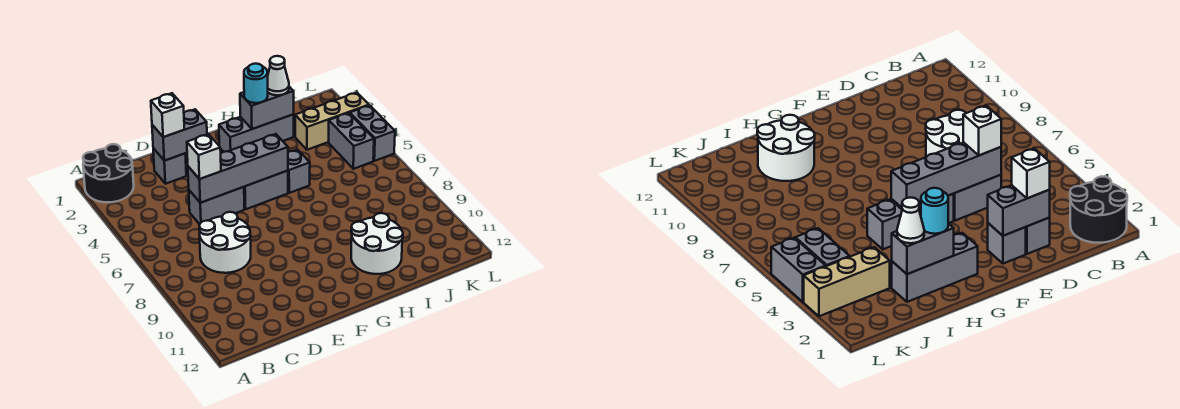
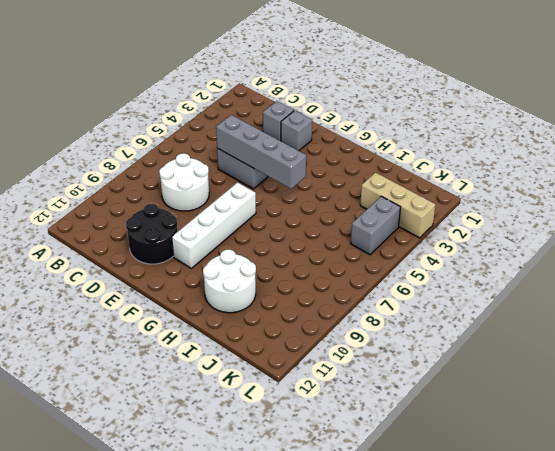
black 2x2 round brick [126,204,178,264] -> black 2x2 round brick moved to [83,144,134,202]
white 1x4 brick [172,183,256,268] -> none
none -> grey 1x2 brick [244,171,288,209]
none -> grey 1x3 brick [219,114,294,152]
none -> grey 1x1 brick [288,150,310,193]

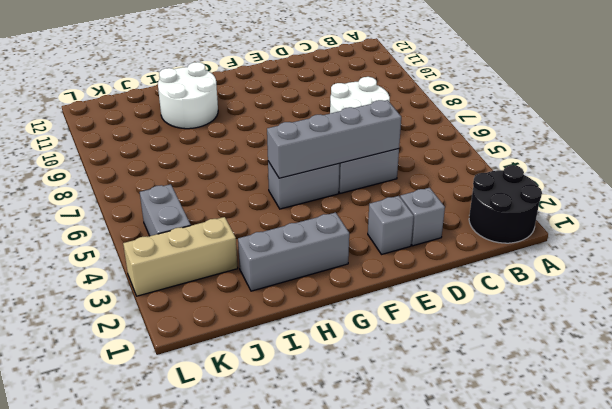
none -> grey 1x1 brick [288,150,310,193]
none -> grey 1x2 brick [350,105,395,161]
none -> grey 1x2 brick [152,109,207,161]

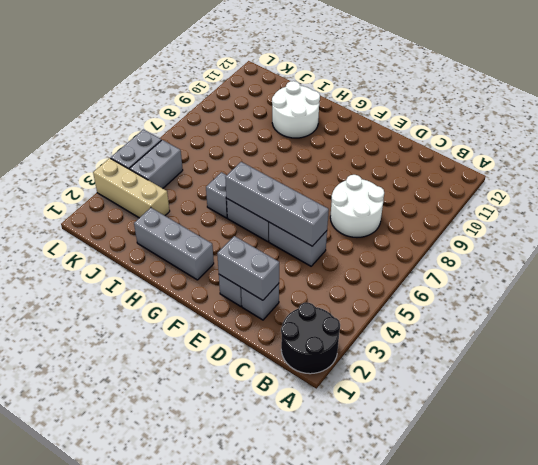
none -> grey 1x2 brick [240,87,294,129]
none -> white 1x1 brick [151,93,184,137]
none -> white 1x1 brick [187,134,221,179]

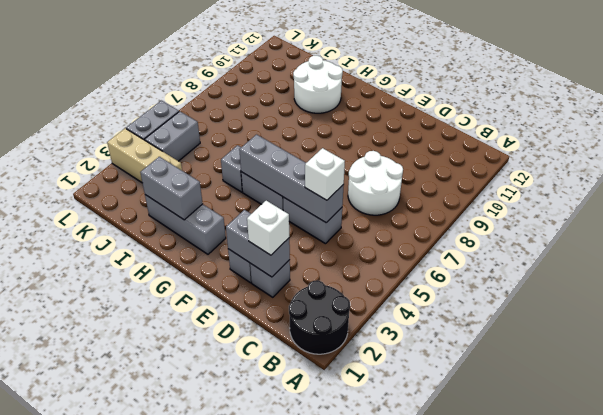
none -> cyan 1x1 round brick [244,64,268,103]
none -> white 1x1 cone [268,56,289,95]

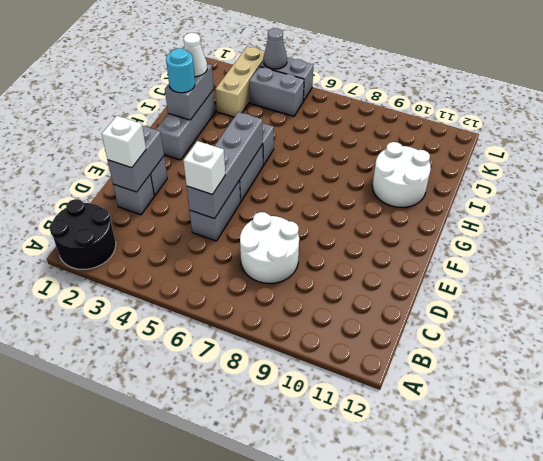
grey 1x1 cone [263,28,287,69] -> none

